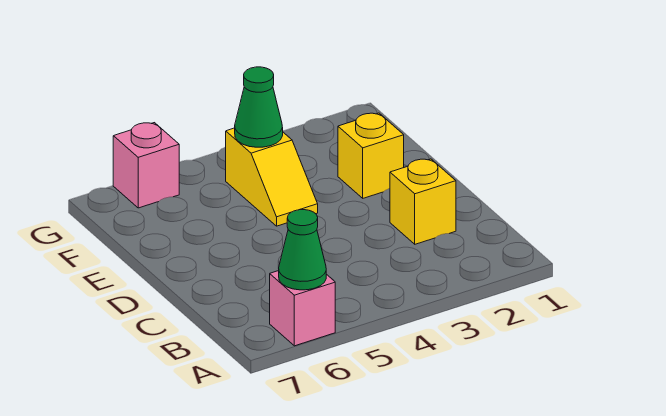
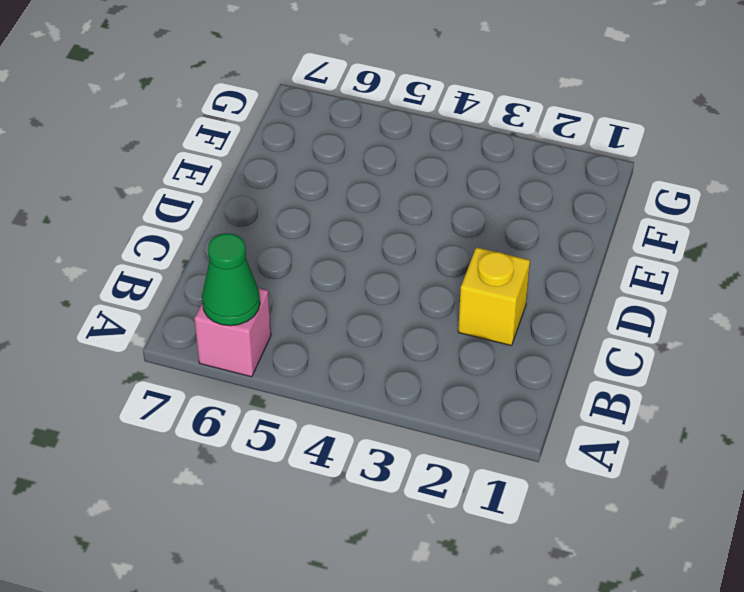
none -> yellow 1x1 brick [338,113,404,198]
none -> yellow 1x2 slope [226,128,318,226]

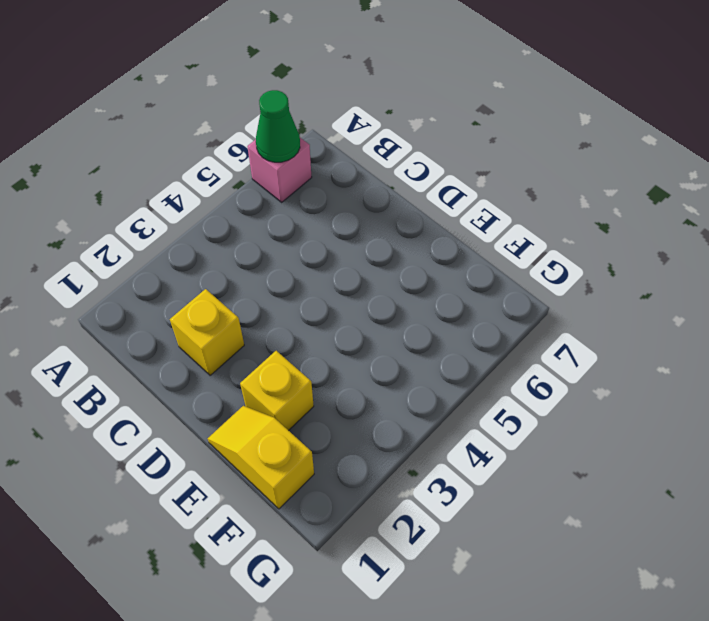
yellow 1x2 slope [208,406,314,509] -> yellow 1x2 slope moved to [226,128,318,226]
none -> pink 1x1 brick [113,123,179,208]
none -> green 1x1 cone [235,67,283,147]

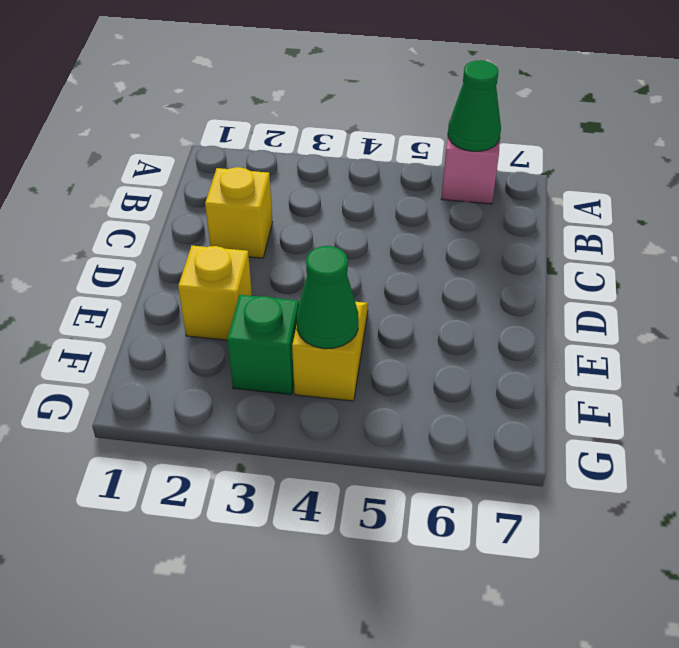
green 1x1 brick [227,295,299,395] -> none
none -> pink 1x1 brick [113,123,179,208]

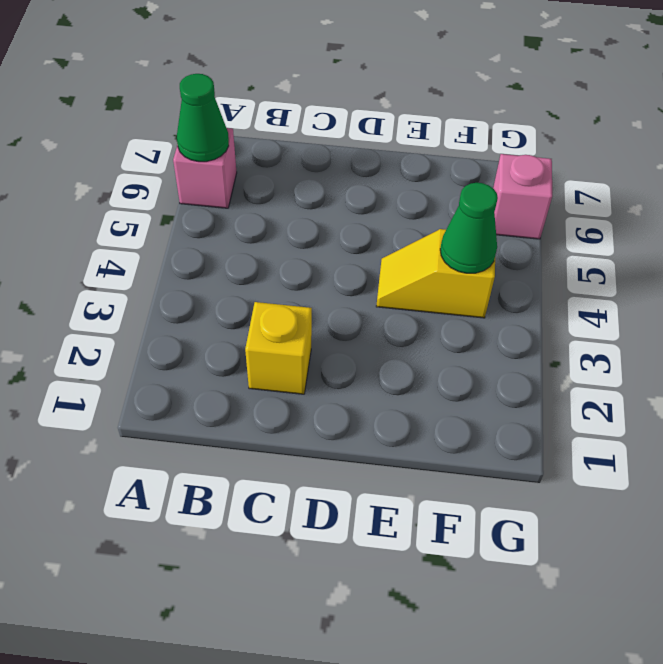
none -> yellow 1x1 brick [338,113,404,198]

